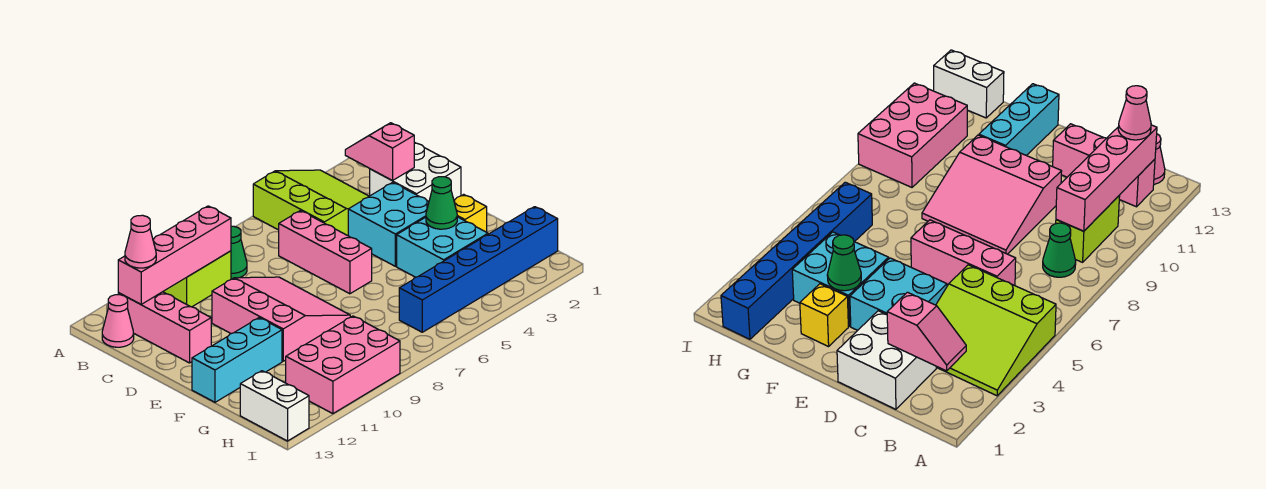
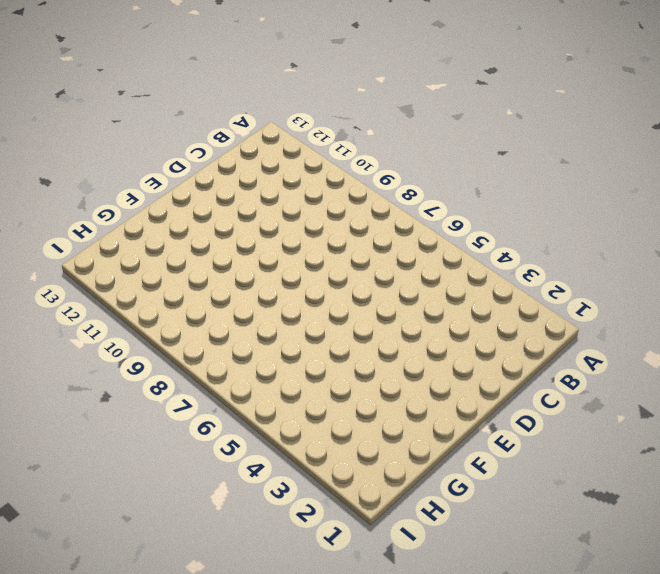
none -> lime 3x3 slope [253,170,369,236]
none -> green 1x1 cone [231,226,247,279]
none -> lime 1x2 brick [164,251,231,307]

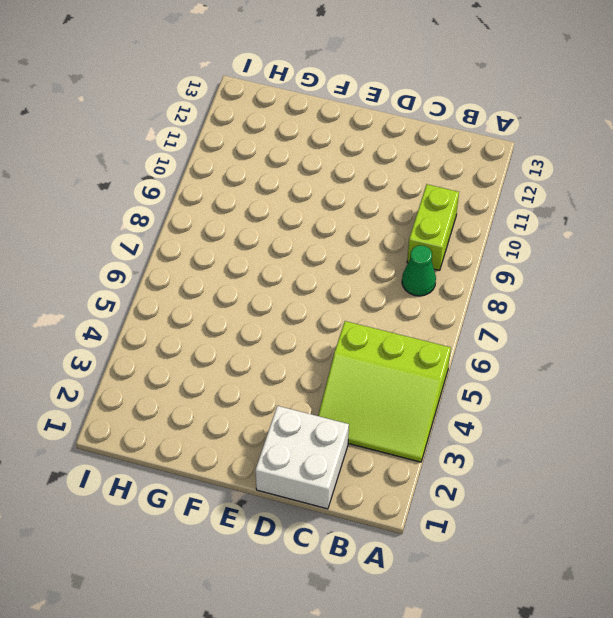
none -> pink 1x3 brick [118,292,211,363]
none -> pink 1x1 cone [102,295,134,347]
none -> pink 1x3 brick [279,211,372,294]

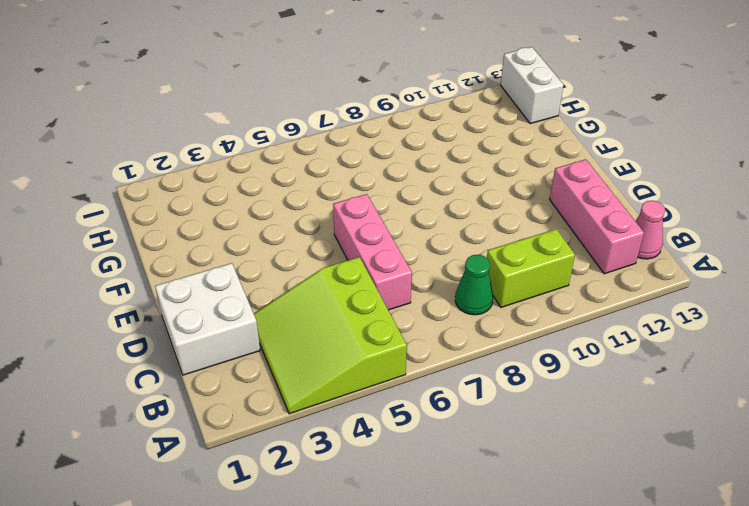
none -> cyan 2x2 brick [348,182,429,266]
none -> pink 3x3 slope [212,277,350,361]
none -> yellow 1x1 brick [454,194,487,232]

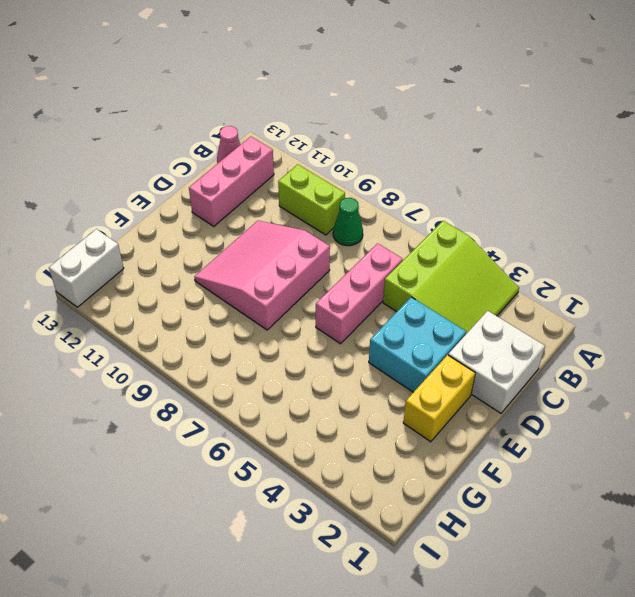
pink 3x3 slope [194,221,330,330] -> pink 3x3 slope turned to [212,277,350,361]
yellow 1x2 brick [403,355,475,442] -> yellow 1x1 brick [454,194,487,232]
none -> cyan 2x2 brick [397,217,488,277]
none -> cyan 1x3 brick [192,318,282,402]
none -> blue 1x6 brick [399,207,558,332]

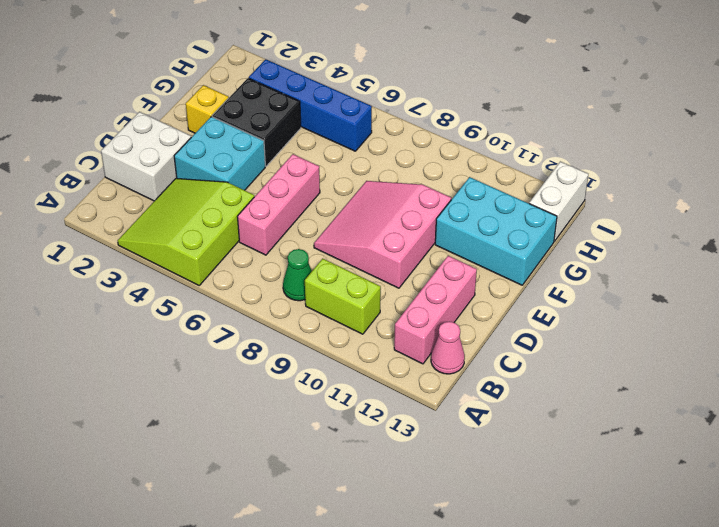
black 2x2 brick [212,78,301,166] -> cyan 2x2 brick [397,217,488,277]
cyan 2x3 brick [435,177,557,285] -> cyan 1x3 brick [192,318,282,402]
blue 1x4 brick [249,59,372,151] -> blue 1x6 brick [399,207,558,332]
none -> pink 2x3 brick [286,316,400,414]
none -> pink 1x2 slope [345,123,414,181]
none -> pink 1x4 brick [118,206,231,304]

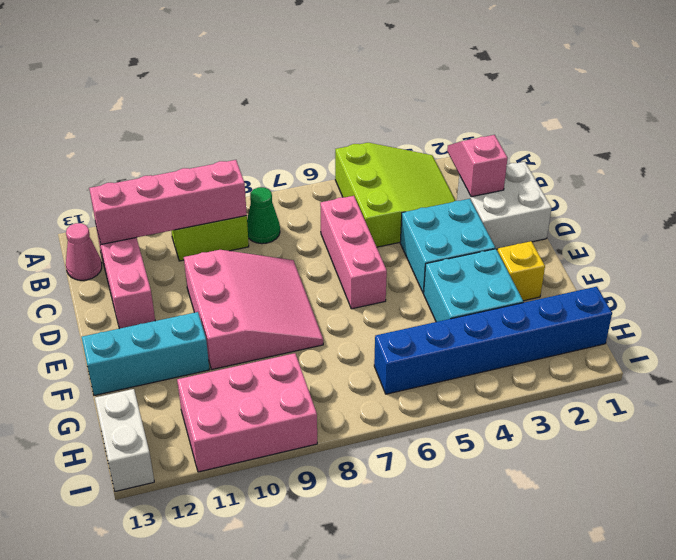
none -> green 1x1 cone [426,177,457,229]
none -> pink 1x1 cone [125,215,156,268]

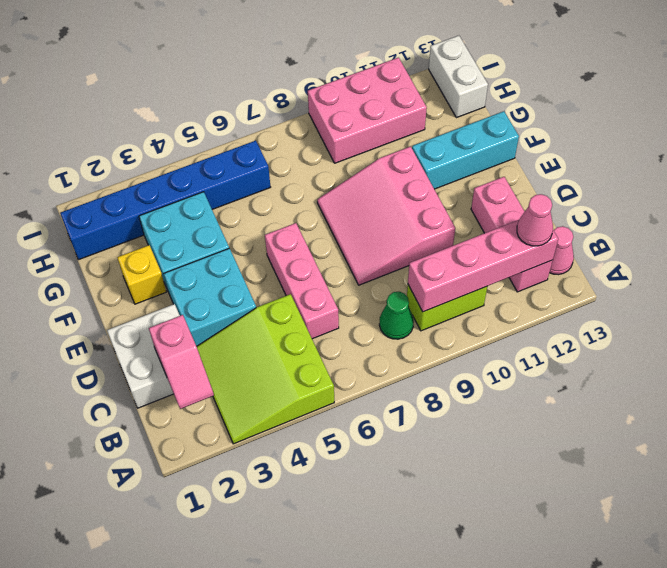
none -> green 1x1 cone [426,177,457,229]

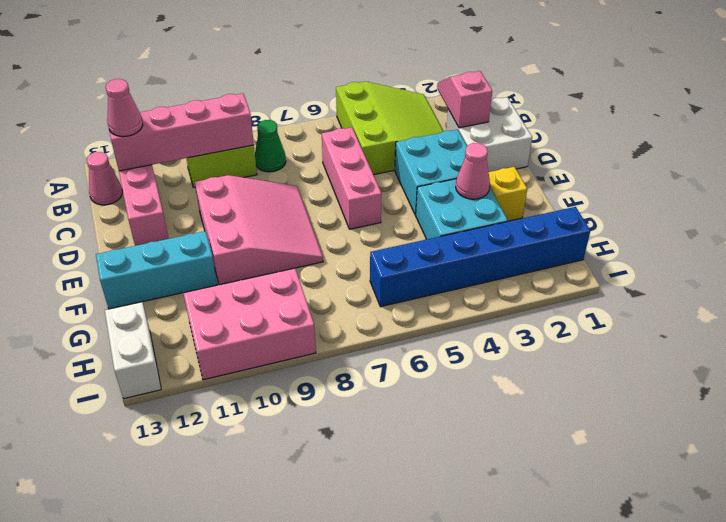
pink 1x1 cone [456,143,490,199] -> green 1x1 cone [426,177,457,229]

